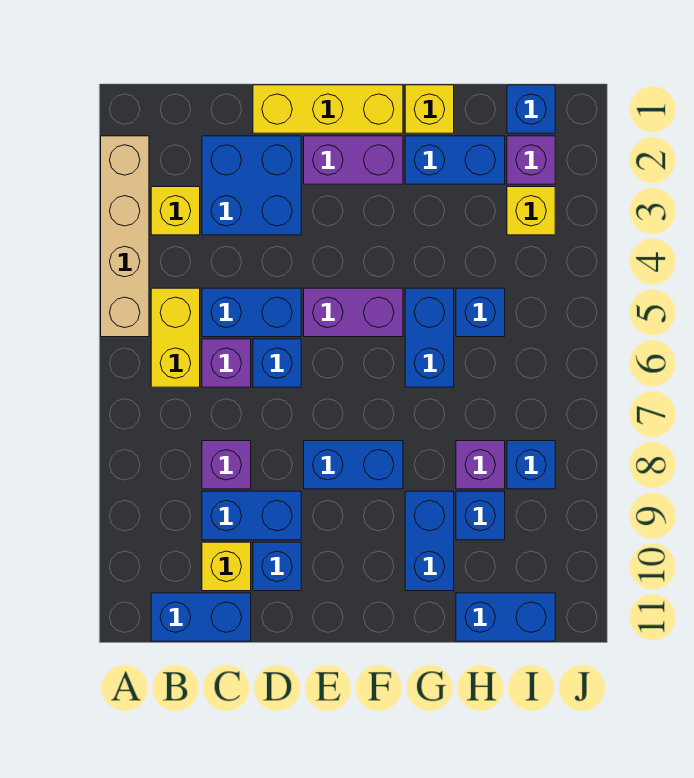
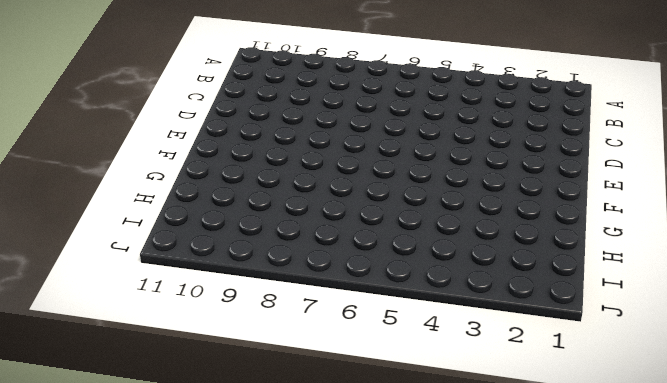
none -> tan 1x4 brick [101,136,149,337]
none -> yellow 1x1 brick [151,187,200,235]
none -> yellow 1x2 brick [151,288,200,387]

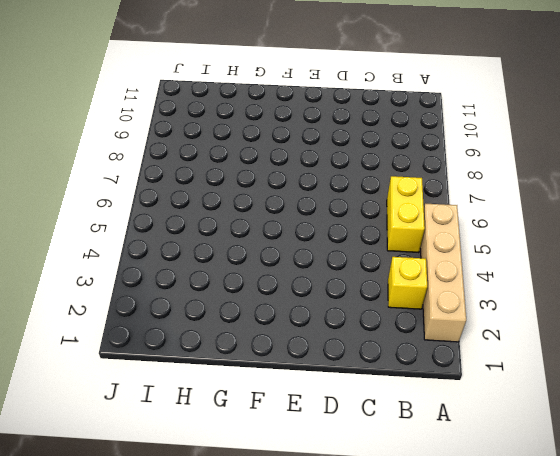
none -> blue 1x2 brick [151,593,251,641]
none -> blue 2x2 brick [202,136,301,235]
none -> blue 1x2 brick [202,288,301,337]

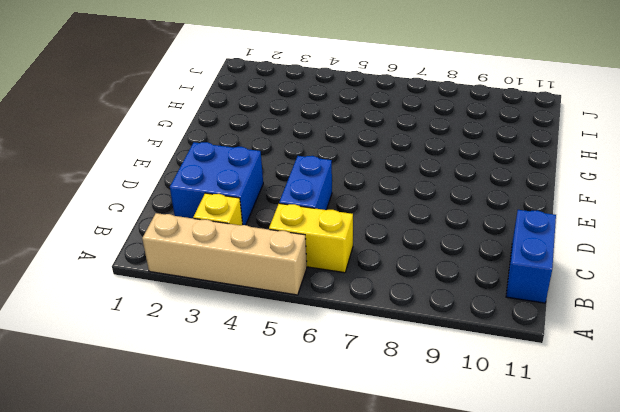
none -> purple 1x1 brick [202,339,251,387]
none -> purple 1x1 brick [202,441,251,489]
none -> blue 1x2 brick [202,491,301,540]

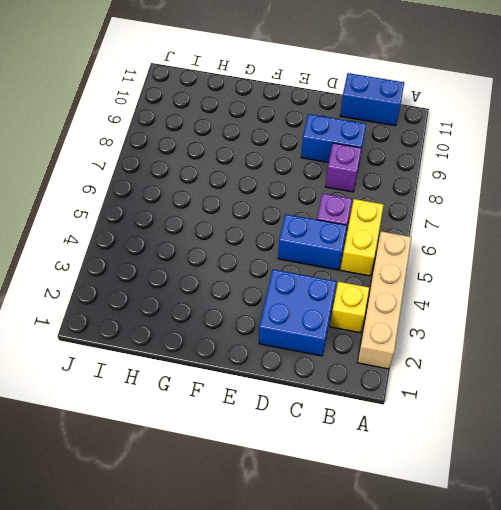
none -> yellow 1x1 brick [202,542,251,591]
none -> yellow 1x3 brick [253,85,403,133]
none -> blue 1x1 brick [253,339,301,387]

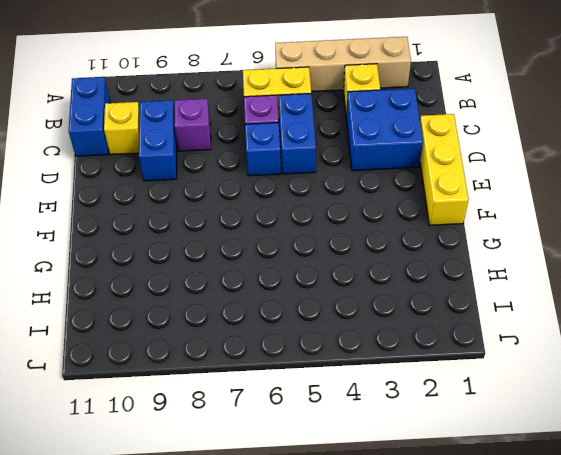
none -> blue 1x1 brick [253,542,301,591]
none -> purple 1x2 brick [304,136,403,184]
none -> purple 1x2 brick [304,288,403,337]

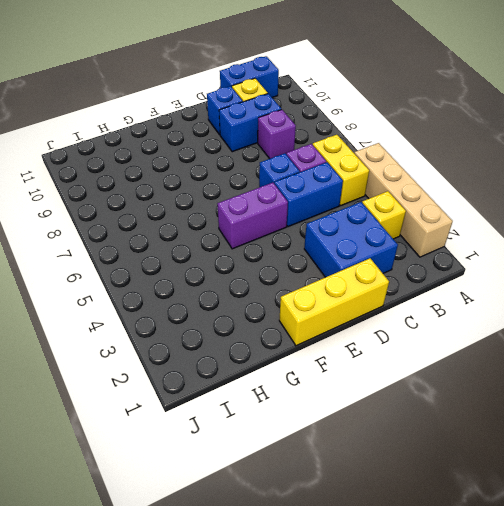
none -> purple 1x2 brick [304,136,403,184]
none -> blue 1x2 brick [304,441,403,489]
none -> yellow 1x1 brick [405,85,454,133]

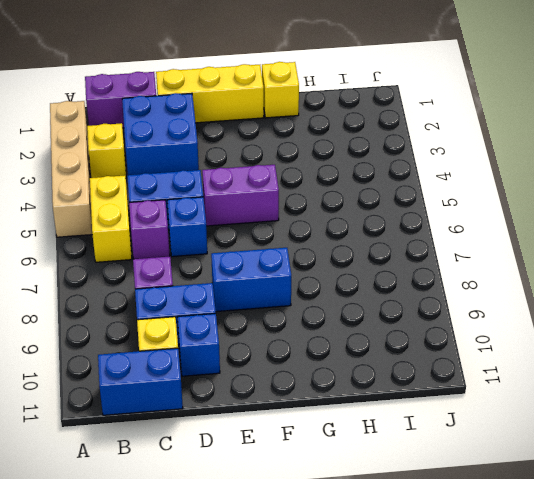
purple 1x2 brick [85,72,156,128] -> purple 1x2 brick moved to [304,136,403,184]
none -> blue 1x2 brick [405,136,505,184]
none -> blue 1x2 brick [405,288,454,387]
none -> blue 1x2 brick [405,491,454,591]

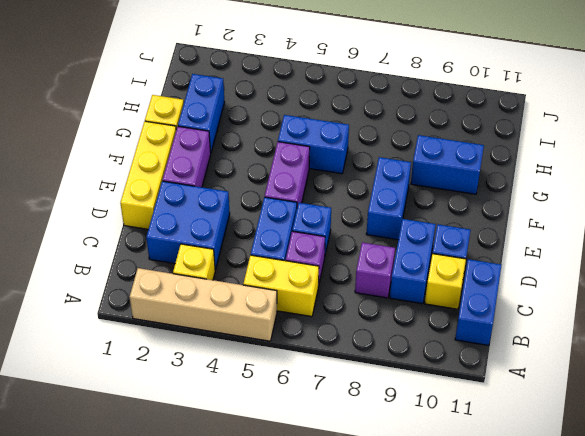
none -> blue 1x1 brick [456,288,505,337]
none -> purple 1x1 brick [456,441,505,489]
none -> blue 1x1 brick [456,491,505,540]

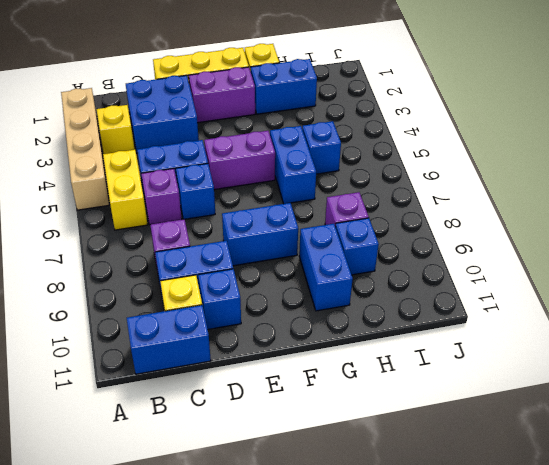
none -> blue 1x2 brick [456,593,555,641]
none -> blue 1x1 brick [507,85,555,133]
none -> purple 1x1 brick [507,136,555,184]

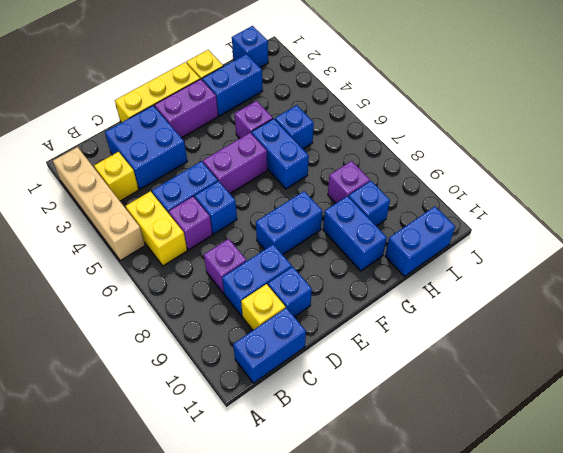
purple 1x1 brick [234,101,273,138] -> purple 1x1 brick moved to [507,136,555,184]
none -> yellow 1x1 brick [507,187,555,235]
none -> blue 1x1 brick [507,441,555,489]

